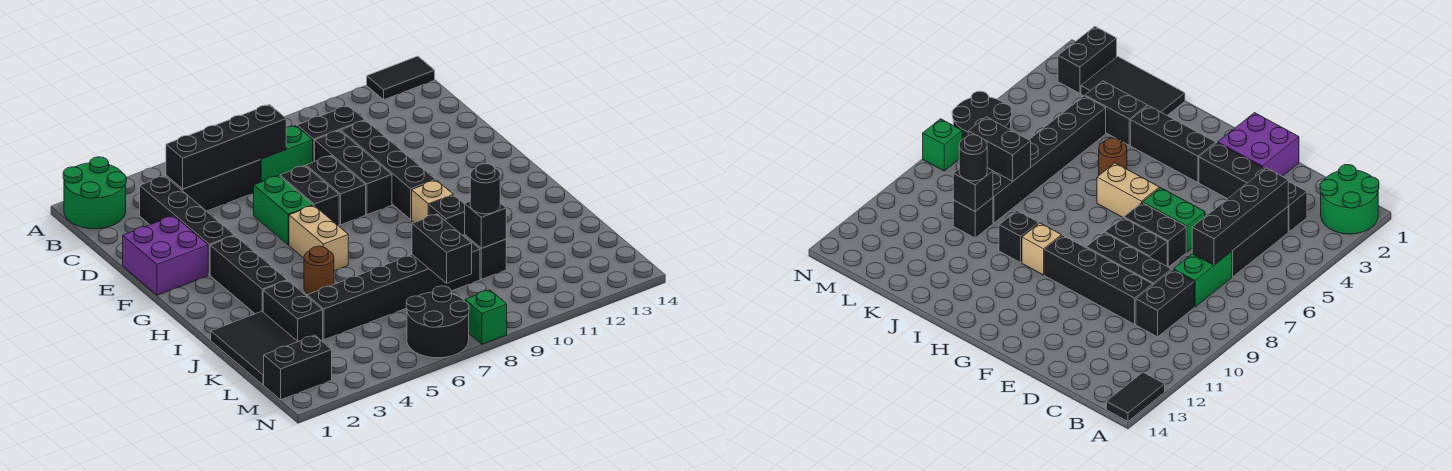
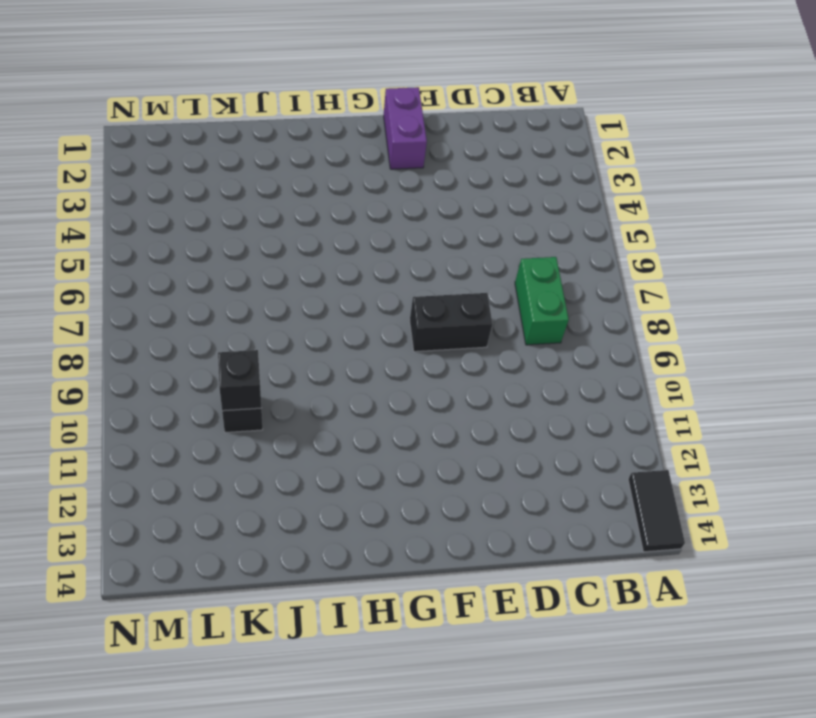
purple 1x2 brick [384,87,427,169] -> purple 2x2 brick [123,216,208,295]
none -> green 2x2 round brick [63,157,126,229]
none -> black 1x4 brick [140,176,234,275]
none -> black 1x3 brick [166,160,260,211]

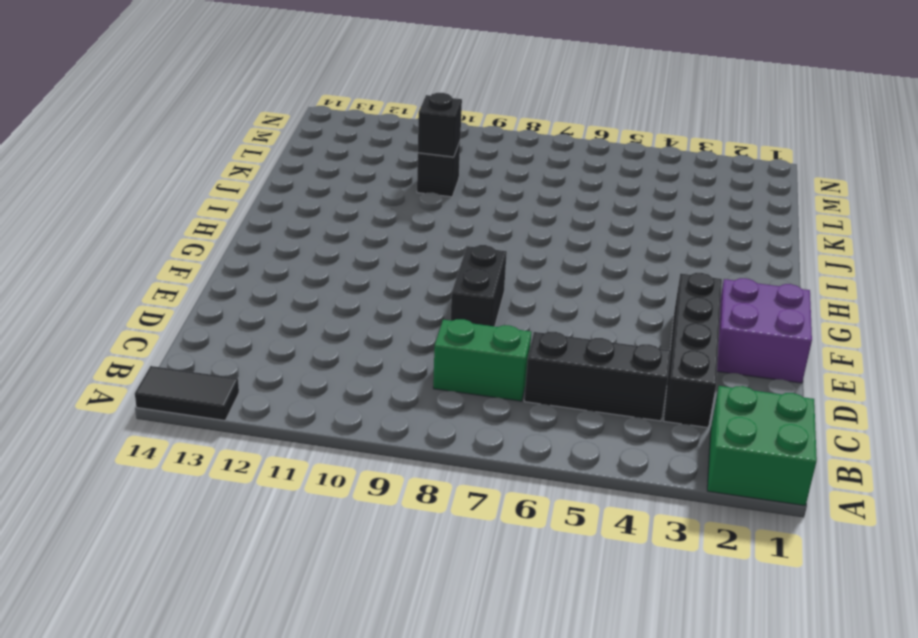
green 2x2 brick [707,386,817,506] -> green 2x2 round brick [63,157,126,229]
none -> black 1x2 brick [297,106,365,162]
none -> black 1x3 brick [315,130,392,215]
none -> black 1x4 brick [341,120,435,220]

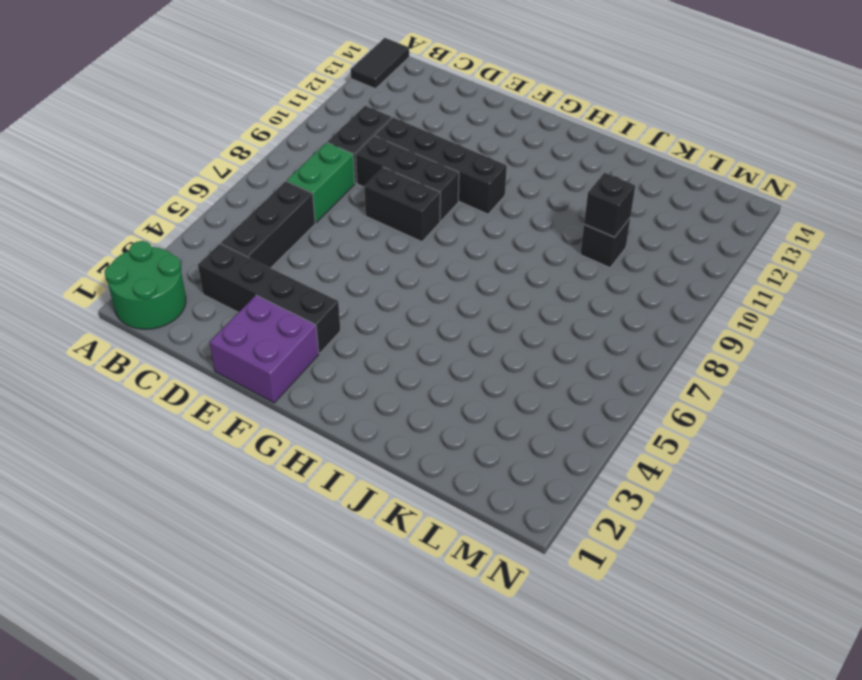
none -> green 1x2 brick [254,176,313,245]
none -> black 1x2 brick [280,166,339,226]
none -> black 1x3 brick [210,236,287,314]

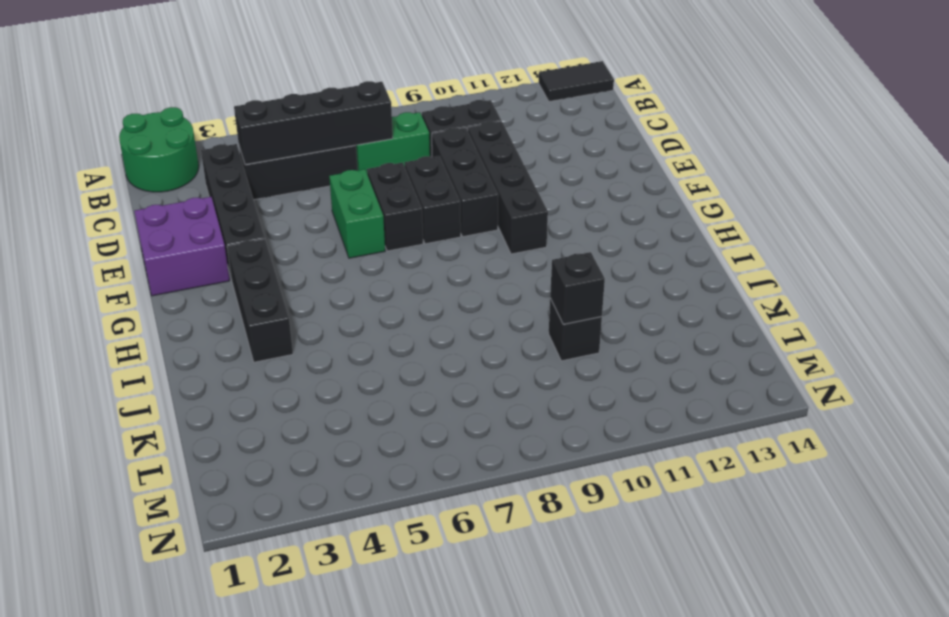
none -> tan 1x2 brick [289,206,348,271]
none -> tan 1x1 brick [412,180,453,223]
none -> brown 1x1 round brick [304,246,334,294]

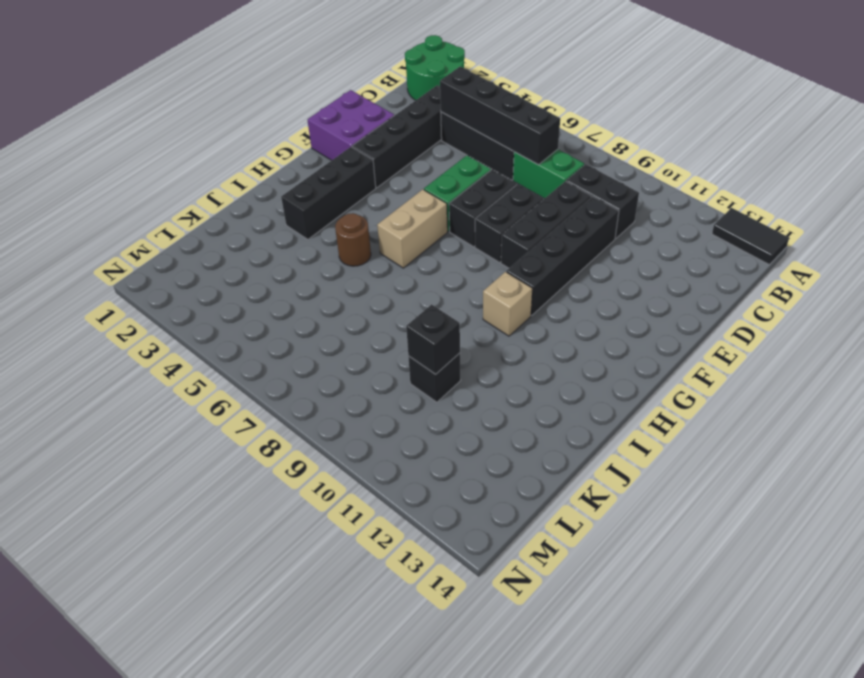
none -> black 1x1 brick [429,195,465,236]
none -> black 2x3 tile [211,311,298,385]
none -> black 1x2 brick [263,281,323,342]

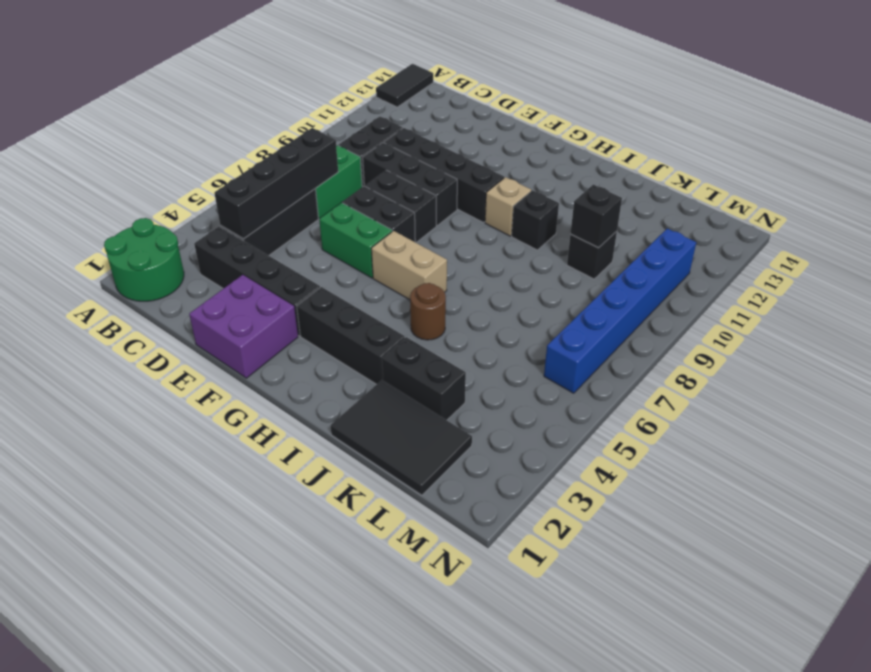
blue 1x6 brick [544,229,696,393] -> black 2x2 round brick [406,286,469,358]
none -> black 1x6 brick [307,235,480,340]
none -> black 1x2 brick [264,335,332,400]
none -> green 1x1 brick [465,290,507,344]

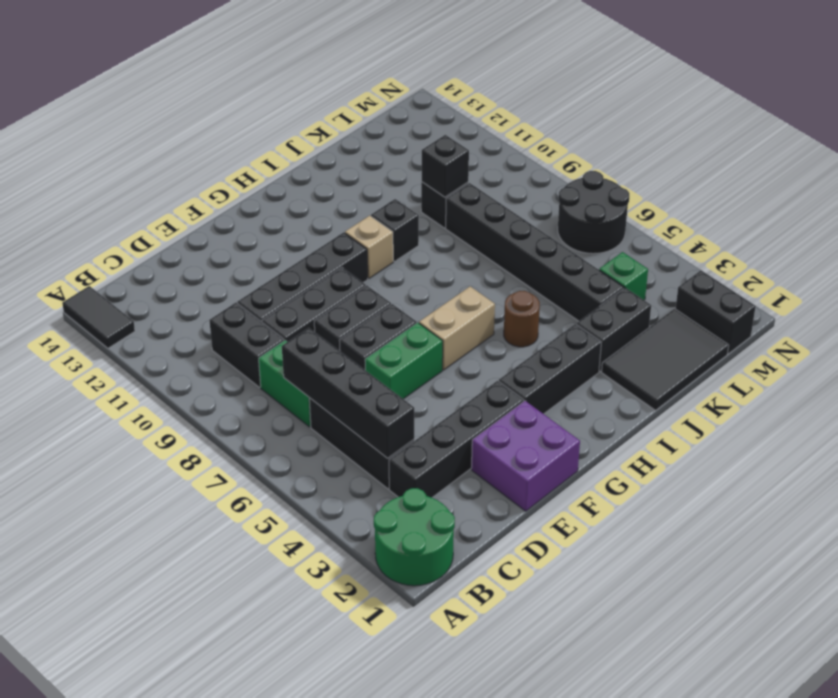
green 1x1 brick [599,252,648,300] -> green 1x1 brick moved to [465,290,507,344]
none -> black 1x2 brick [412,214,472,283]
none -> black 1x1 round brick [470,164,500,214]

